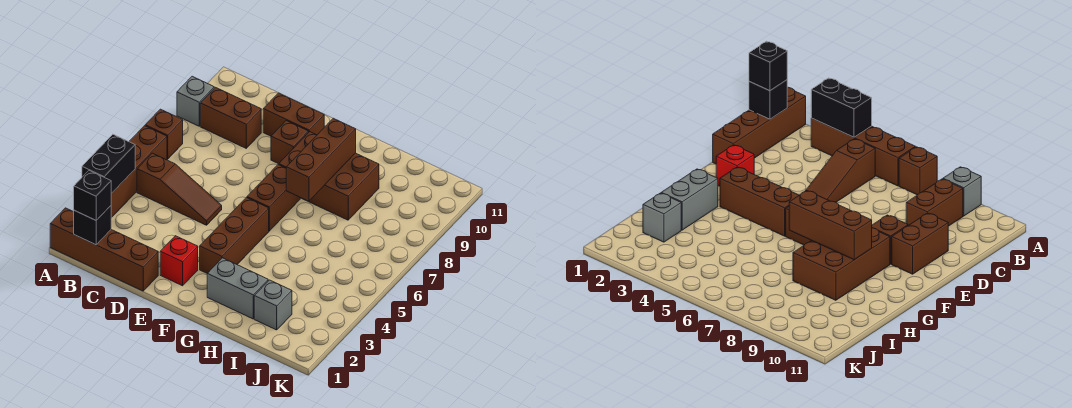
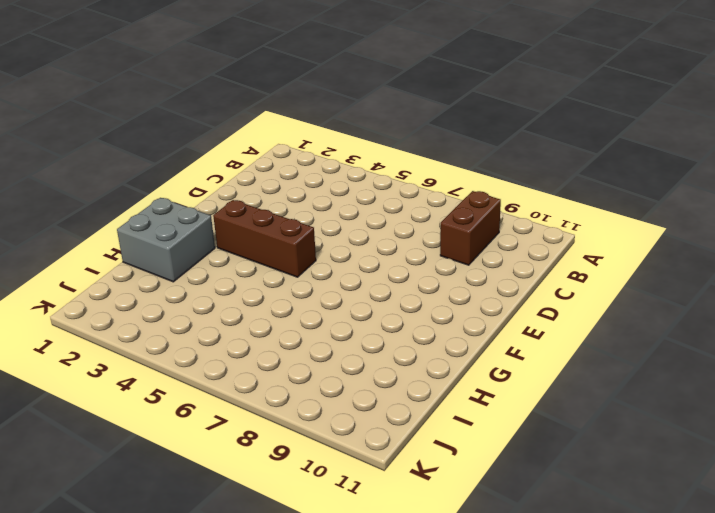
grey 2x2 brick [117,198,215,282] -> grey 1x2 brick [207,258,268,319]
none -> brown 1x4 brick [50,208,158,291]
none -> brown 1x4 brick [111,126,167,218]
none -> brown 1x1 brick [145,109,183,159]

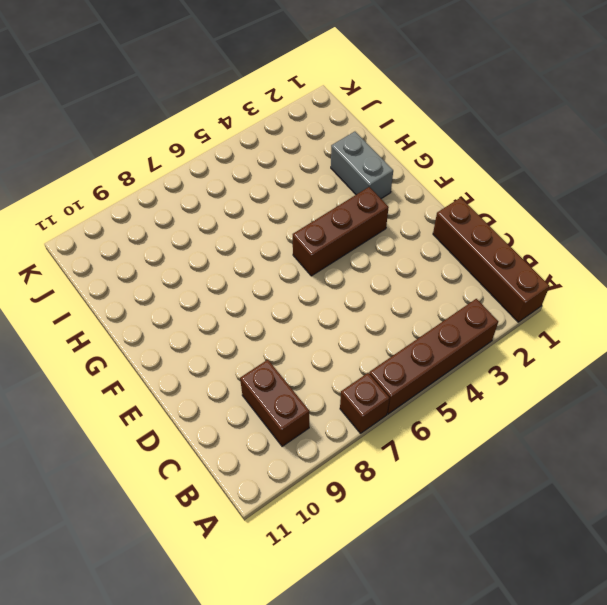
none -> grey 1x1 brick [177,76,214,126]
none -> brown 1x3 slope [137,153,222,225]
none -> brown 1x2 brick [263,93,324,136]

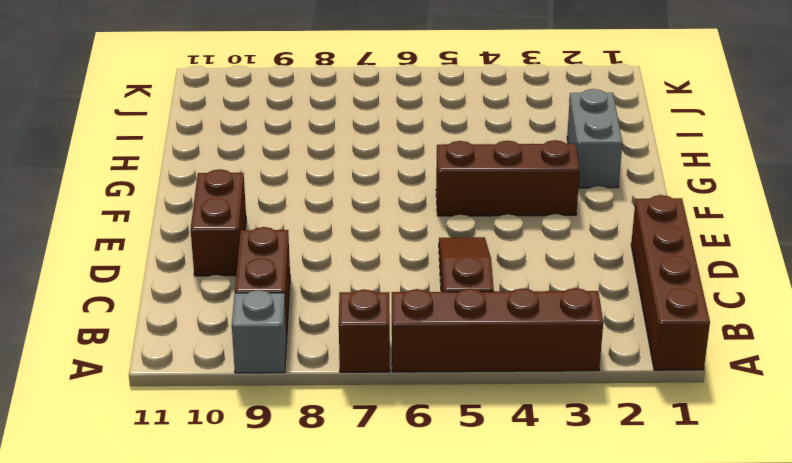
none -> red 1x1 brick [160,236,198,286]
none -> brown 1x1 brick [271,121,309,164]
none -> brown 1x2 brick [247,165,300,231]

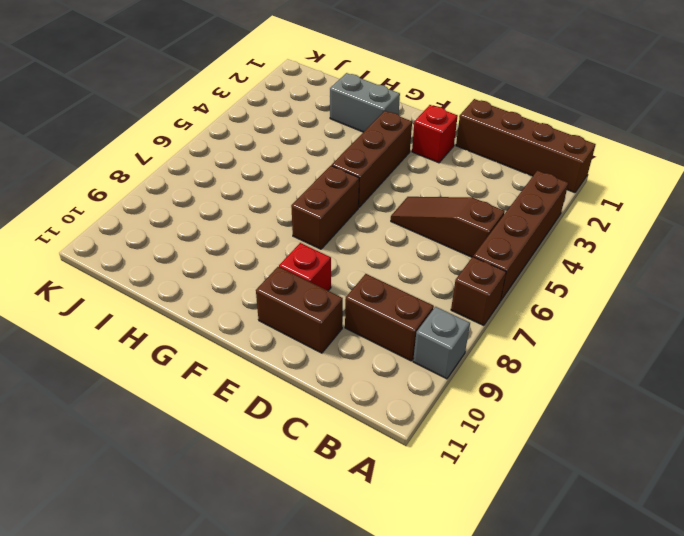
red 1x1 brick [279,243,331,291] -> brown 1x1 brick [271,121,309,164]
none -> brown 2x3 brick [279,132,379,220]
none -> grey 1x1 brick [254,280,292,330]
none -> black 1x2 brick [82,134,135,193]

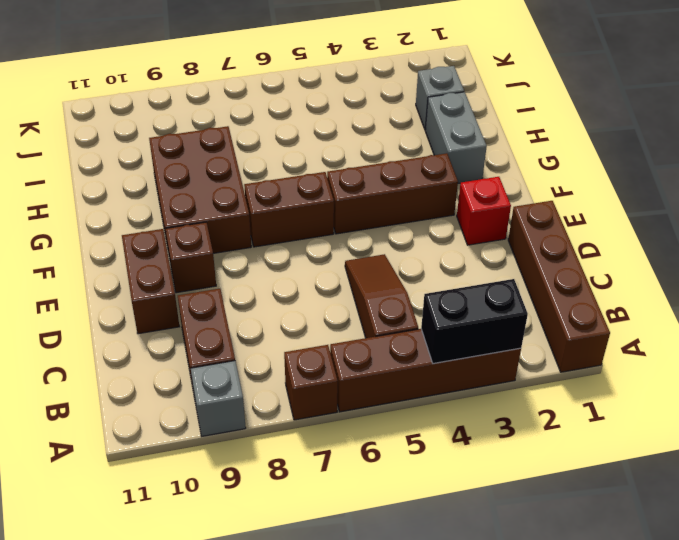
none -> black 1x1 brick [74,206,111,245]
none -> brown 1x3 brick [286,118,356,201]
none -> black 1x1 brick [74,171,111,220]

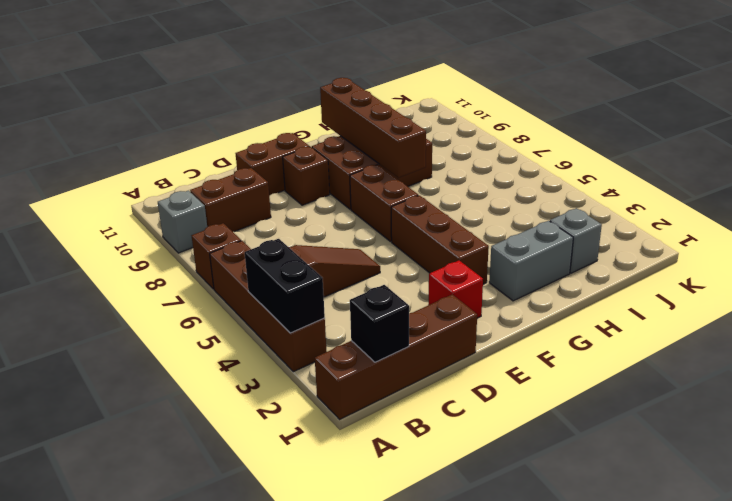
brown 1x4 brick [320,78,426,178] -> brown 1x3 brick [286,118,356,201]
none -> black 1x1 brick [74,171,111,220]

